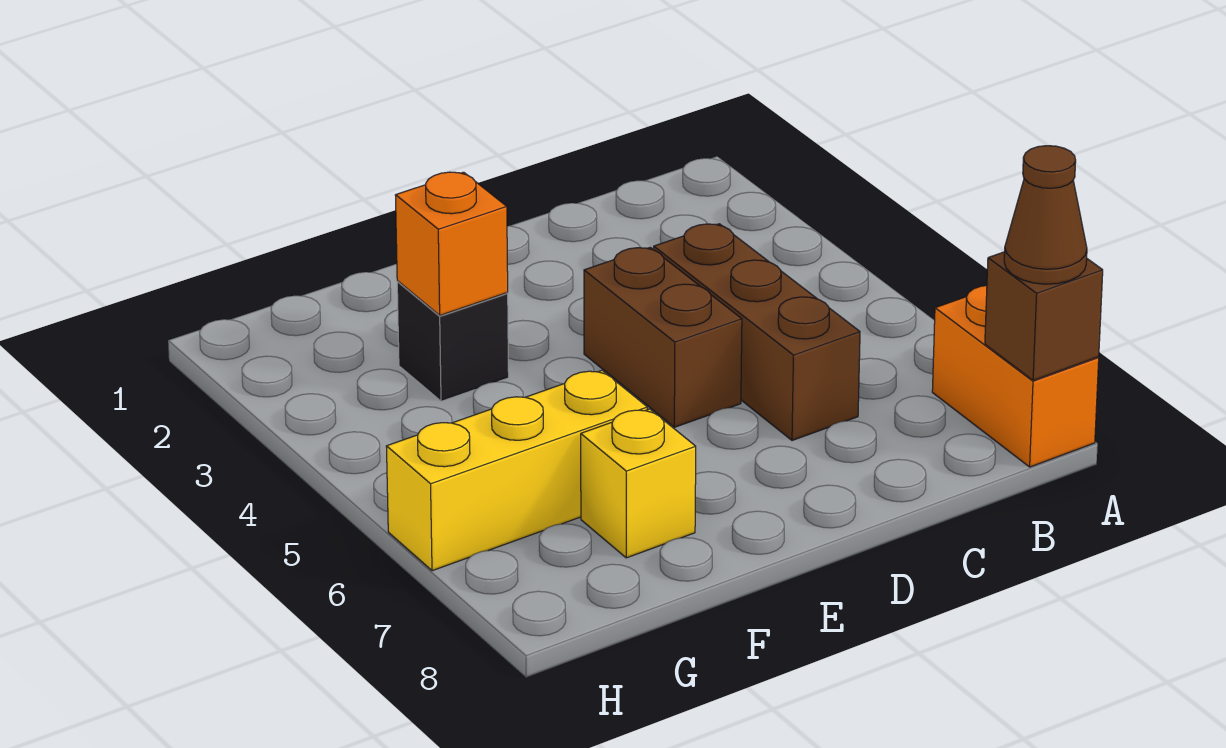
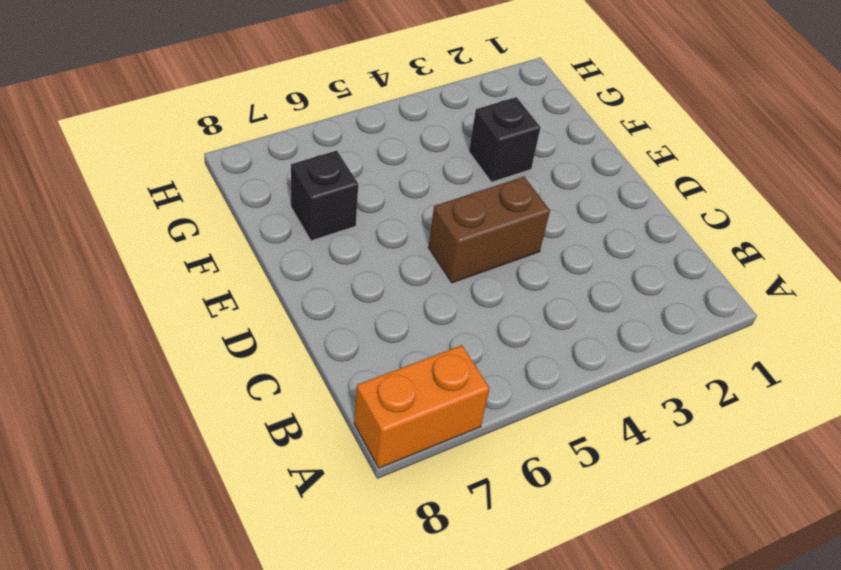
black 1x1 brick [291,151,358,241] -> yellow 1x1 brick [581,409,696,558]
none -> brown 1x3 brick [654,224,860,441]
none -> yellow 1x3 brick [386,370,647,571]

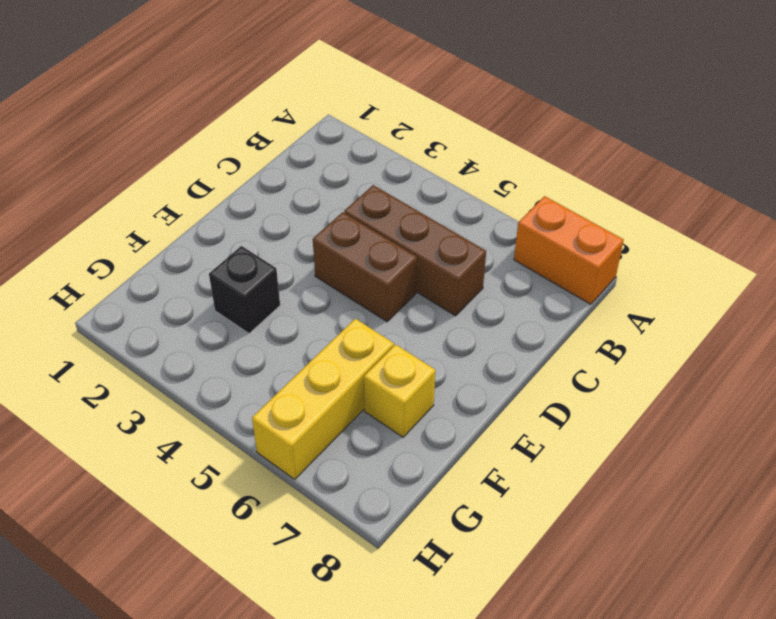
none -> brown 1x1 brick [985,252,1103,380]
none -> orange 1x1 brick [395,172,508,315]

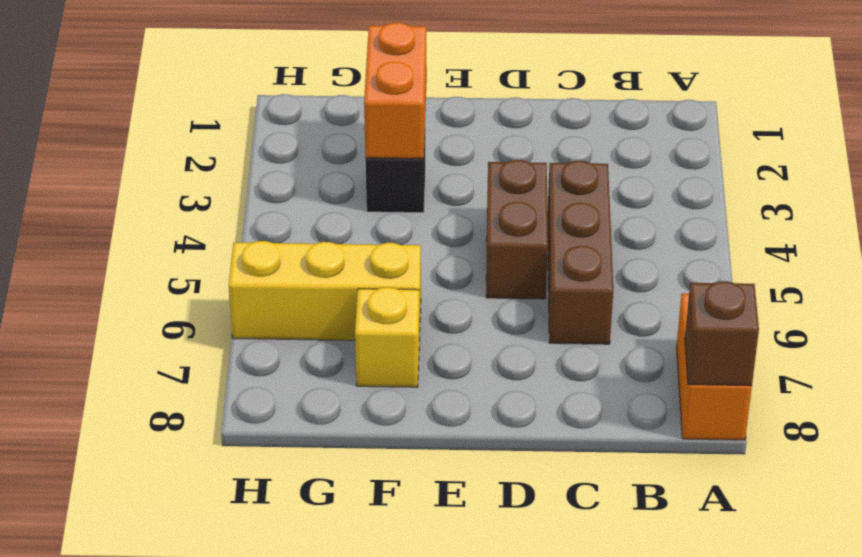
orange 1x2 brick [364,23,427,159] -> orange 1x1 brick [395,172,508,315]
none -> brown 1x1 cone [1004,146,1087,284]

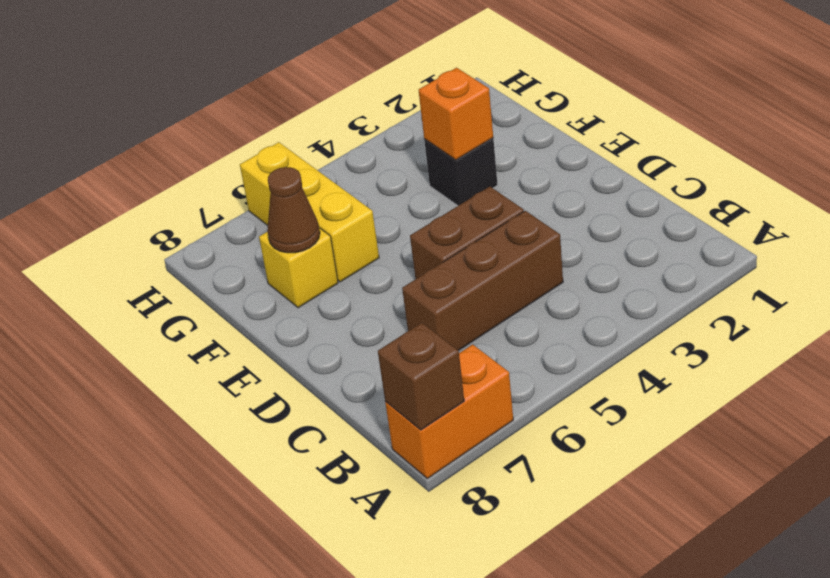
brown 1x1 cone [267,167,320,253] -> brown 1x1 cone moved to [1004,146,1087,284]

